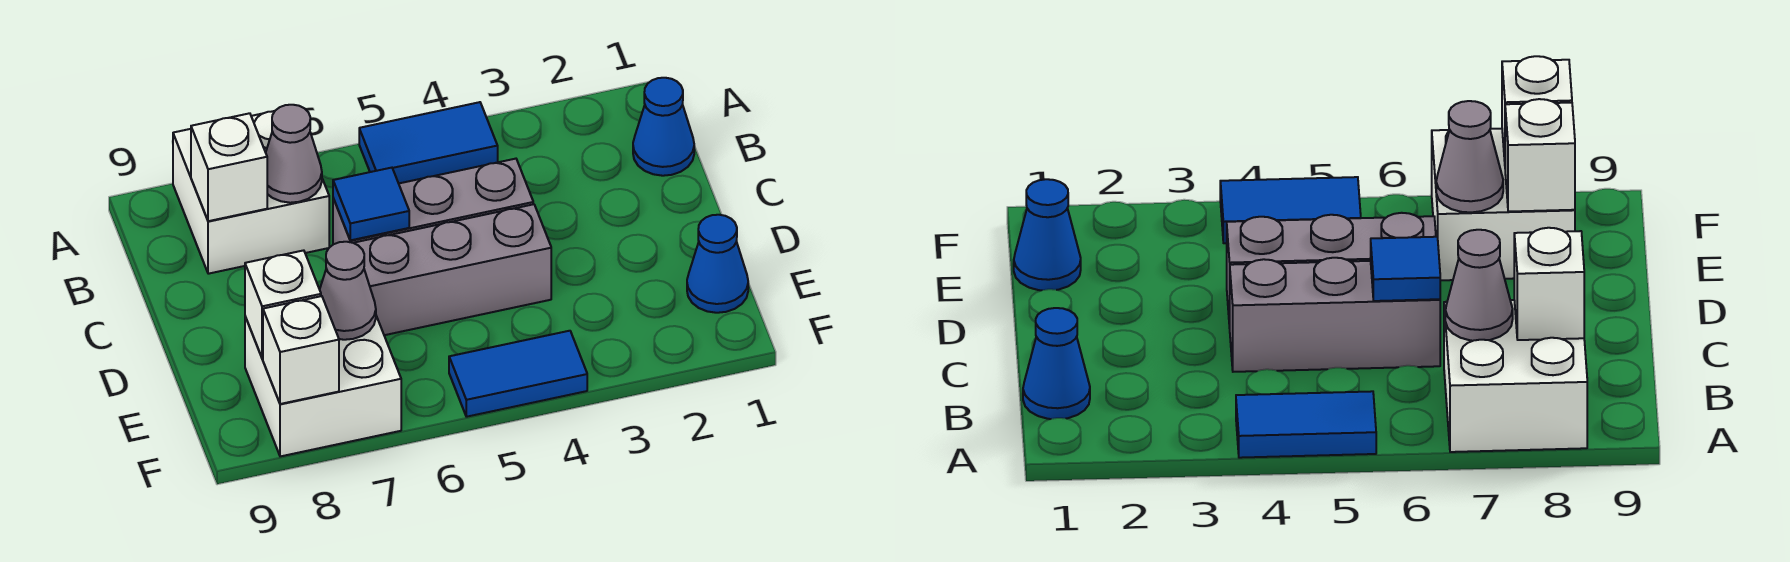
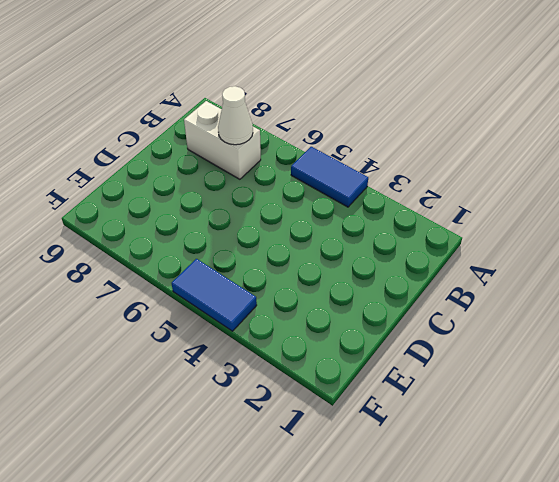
white 1x2 brick [184,101,261,179] -> white 2x2 brick [173,111,329,274]
white 1x1 cone [218,86,253,145] -> grey 1x1 cone [266,105,322,203]
none -> blue 1x1 cone [633,78,694,176]
none -> grey 1x3 brick [333,159,533,244]
none -> grey 1x3 brick [354,204,551,335]

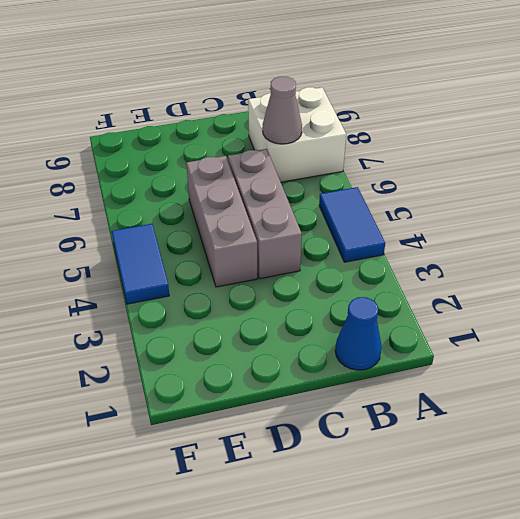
none -> blue 1x1 cone [687,215,748,313]
none -> white 2x2 brick [245,316,401,456]
none -> white 1x1 brick [191,113,267,221]

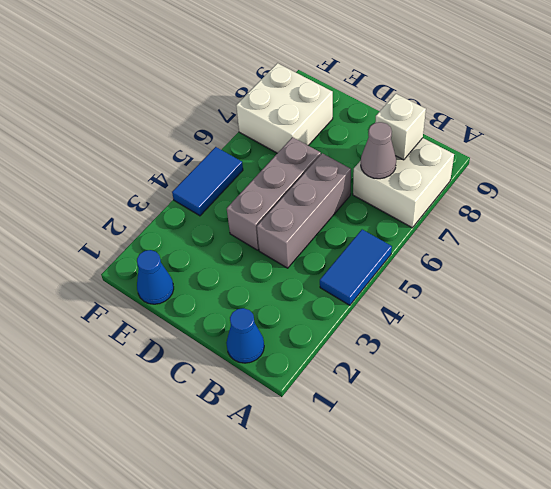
none -> blue 1x1 tile [333,168,409,240]
none -> grey 1x1 cone [320,242,376,340]
none -> white 1x1 brick [245,250,321,358]

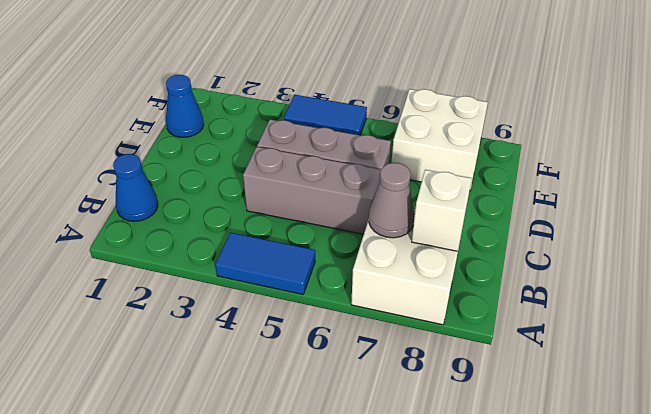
none -> blue 1x1 tile [333,168,409,240]
none -> grey 1x1 cone [320,242,376,340]
none -> white 1x1 brick [245,250,321,358]

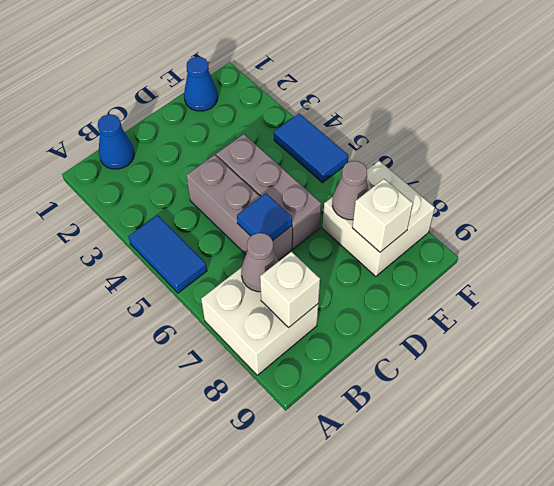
none -> white 1x1 brick [263,296,339,404]

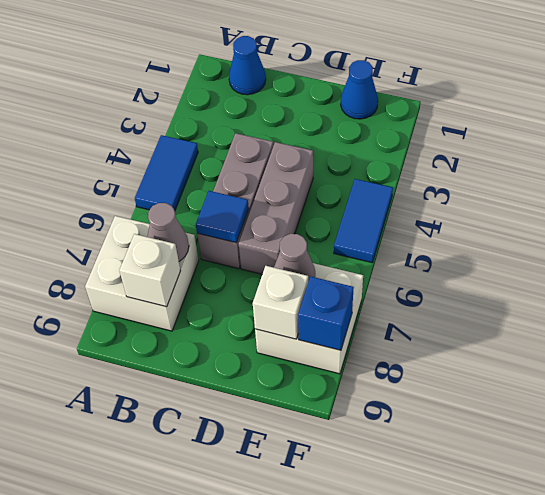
blue 1x1 brick [298,277,354,350] -> white 1x1 brick [263,296,339,404]

